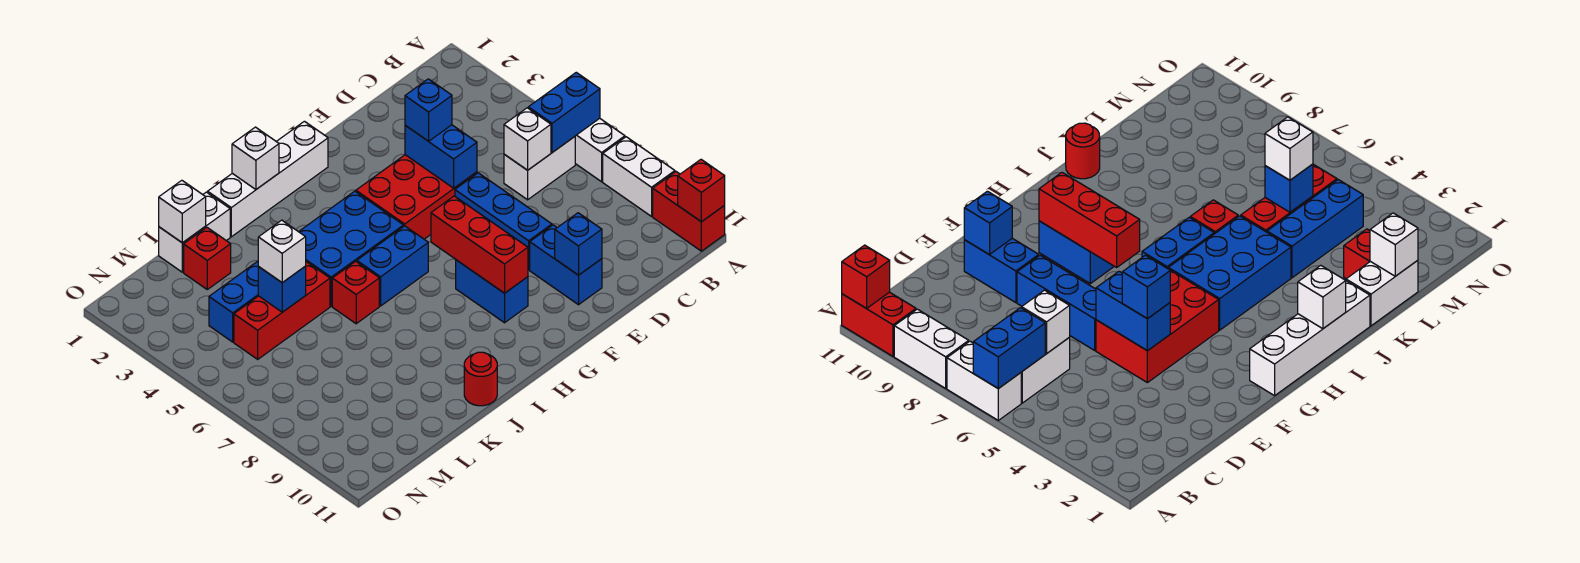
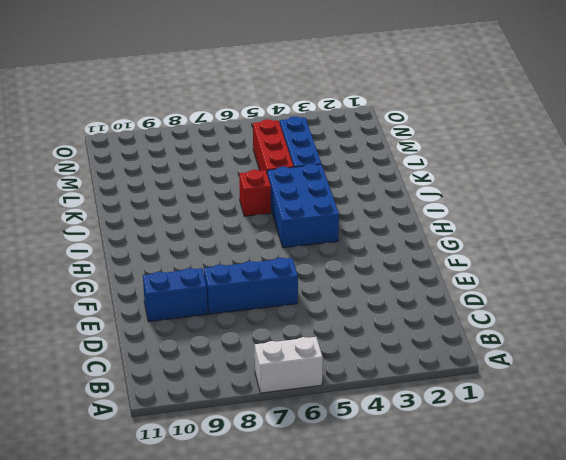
none -> white 1x2 brick [603,137,675,216]
none -> red 1x2 brick [653,172,725,251]
none -> white 1x2 brick [504,137,575,200]

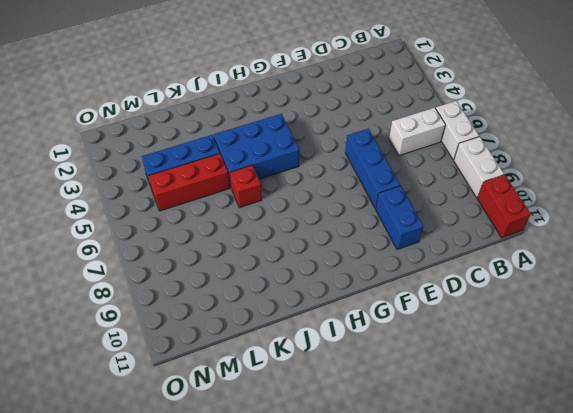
none -> red 2x3 brick [356,155,477,239]
none -> white 1x4 brick [208,121,328,237]
none -> blue 1x2 brick [456,260,528,323]

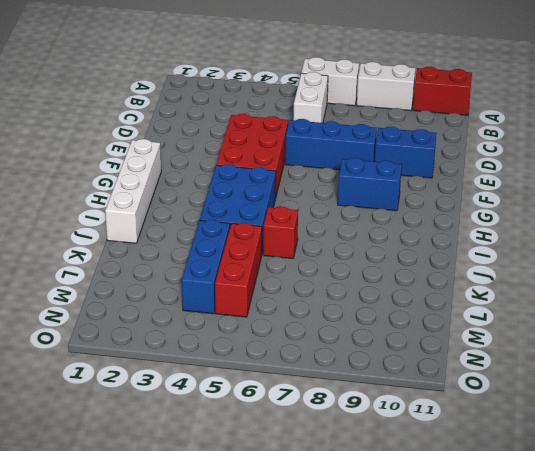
none -> blue 1x2 brick [357,226,428,306]
none -> red 1x1 round brick [464,352,497,406]
none -> white 1x2 brick [159,192,230,272]

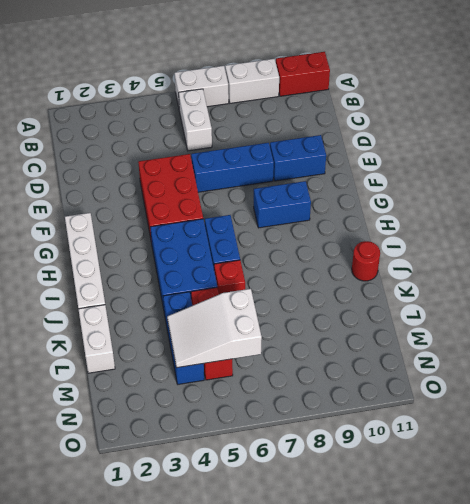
white 2x3 slope [167,289,262,368] -> blue 1x1 brick [258,266,306,312]
none -> red 1x1 brick [184,227,231,289]
none -> blue 1x2 brick [528,72,600,153]
none -> red 1x1 brick [678,159,725,222]

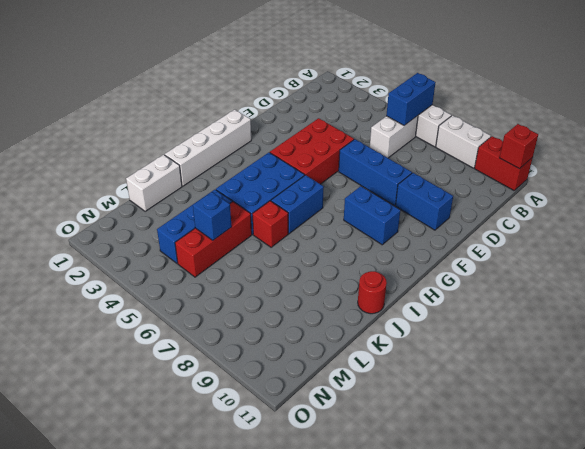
none -> red 1x1 brick [184,227,231,289]
none -> white 1x1 brick [504,108,551,170]
none -> blue 1x2 brick [405,125,477,188]

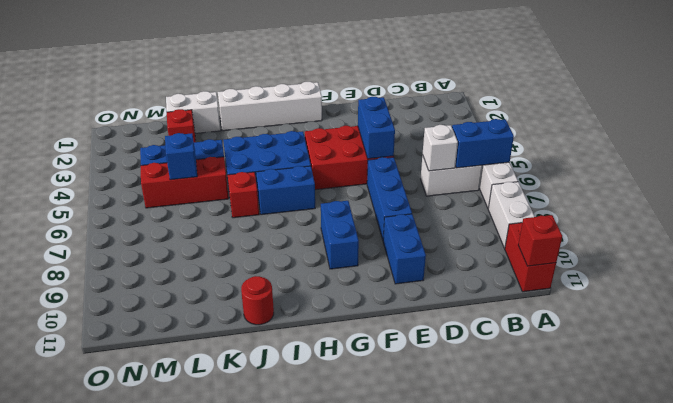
none -> blue 1x1 brick [555,213,602,275]
none -> red 1x3 brick [431,196,528,293]
none -> white 1x1 brick [232,127,279,190]

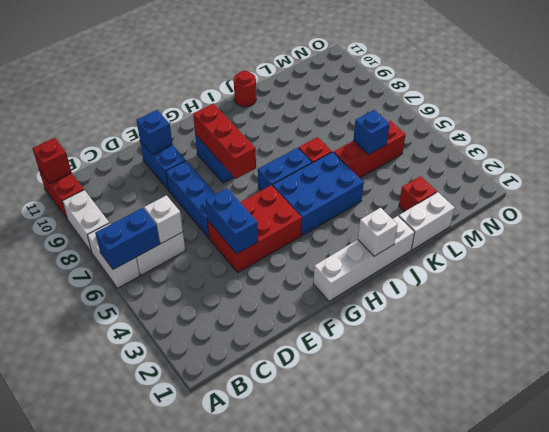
none -> blue 1x3 brick [209,261,259,342]
none -> white 1x1 brick [159,180,206,243]
none -> blue 1x1 brick [405,79,452,141]

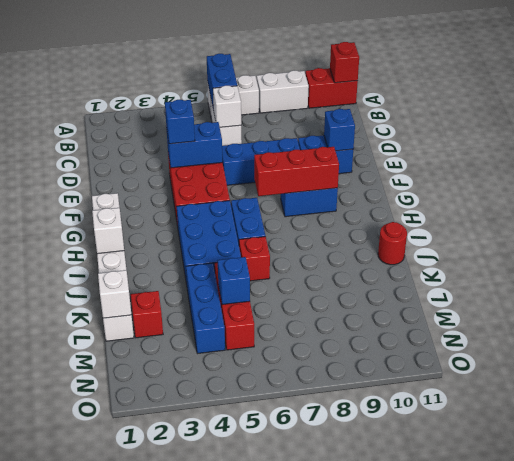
none -> white 1x1 brick [258,220,306,283]

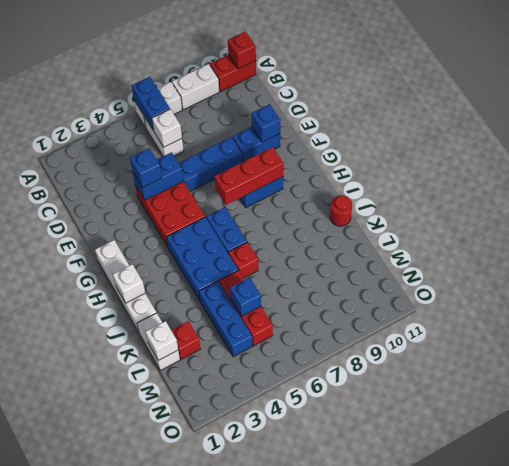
none -> white 1x1 brick [258,220,306,283]

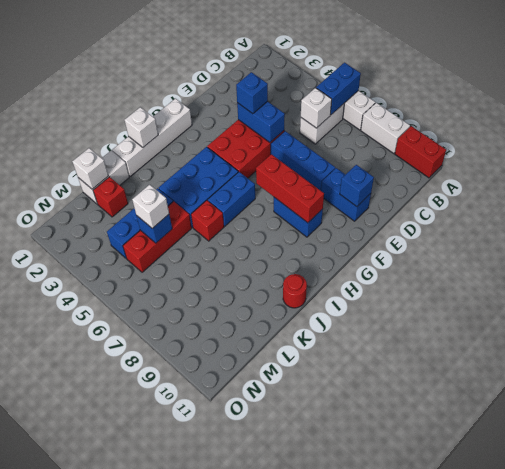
none -> red 1x1 brick [678,159,725,222]

